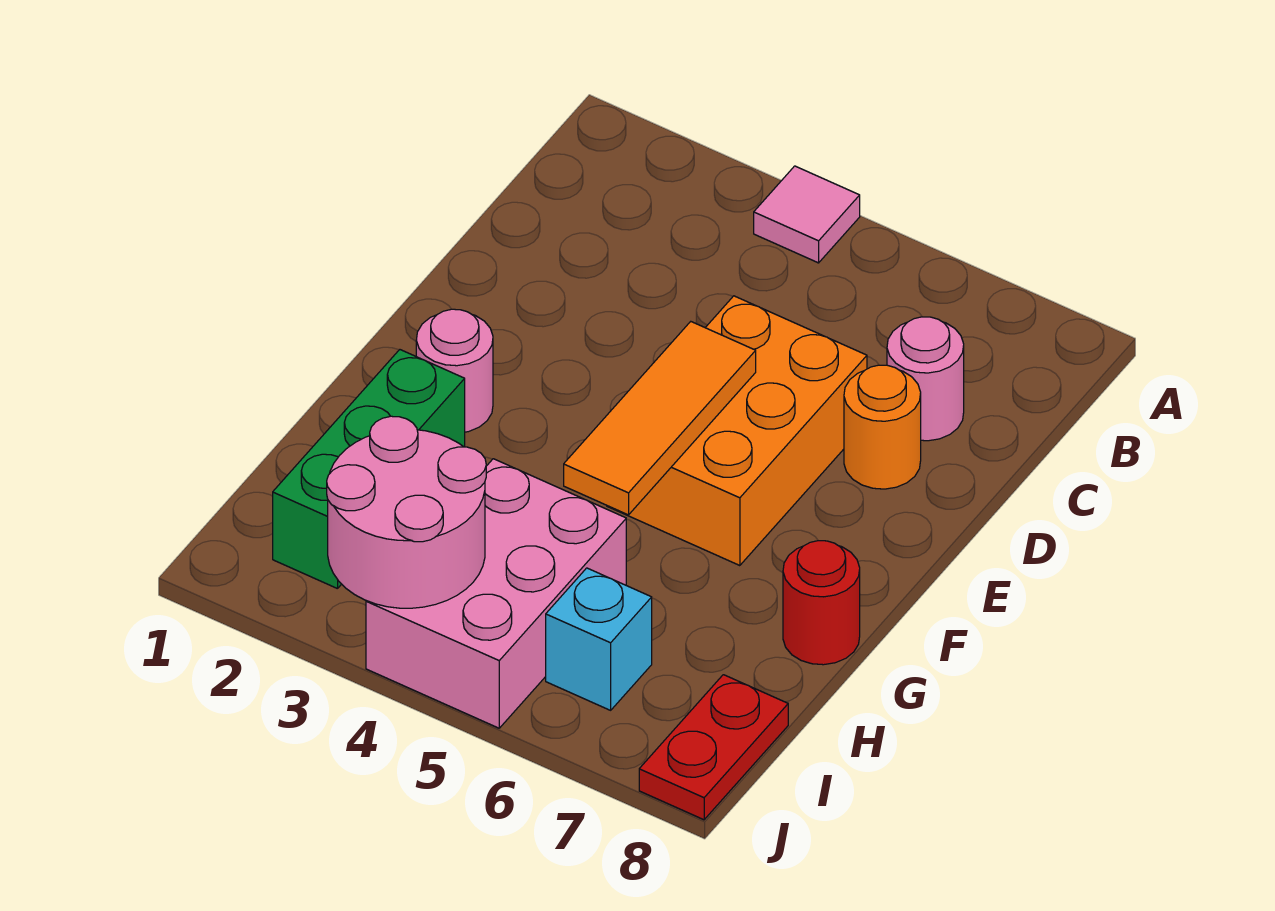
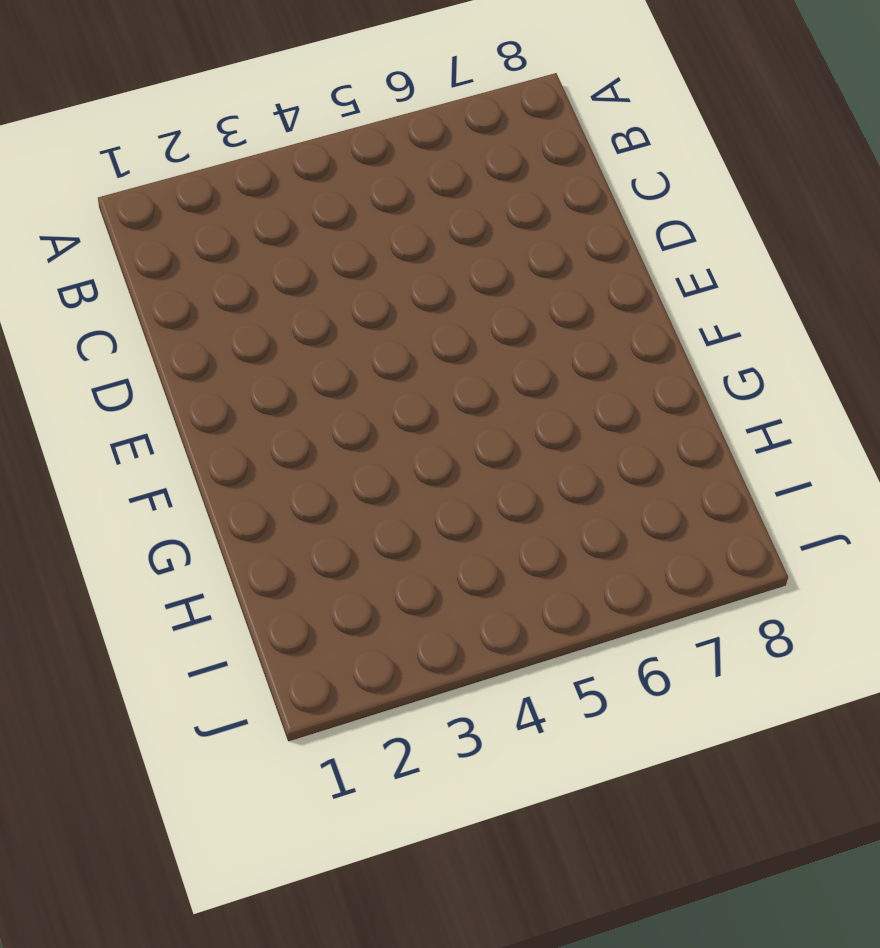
none -> pink 1x1 tile [754,166,860,263]
none -> pink 1x1 round brick [887,317,964,441]
none -> orange 2x3 brick [607,296,867,566]

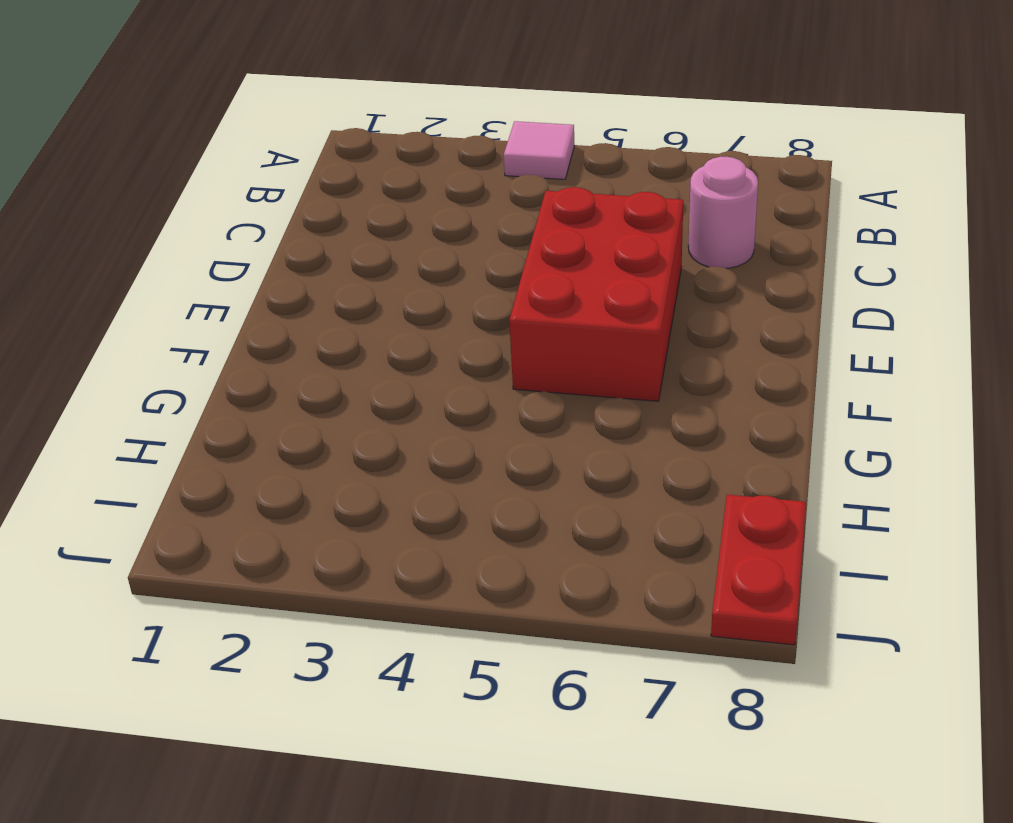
red 2x3 brick [509,187,683,401] -> orange 2x3 brick [607,296,867,566]
none -> orange 1x1 round brick [844,365,921,489]
none -> pink 1x1 round brick [416,309,493,432]
none -> green 1x3 brick [273,350,465,589]

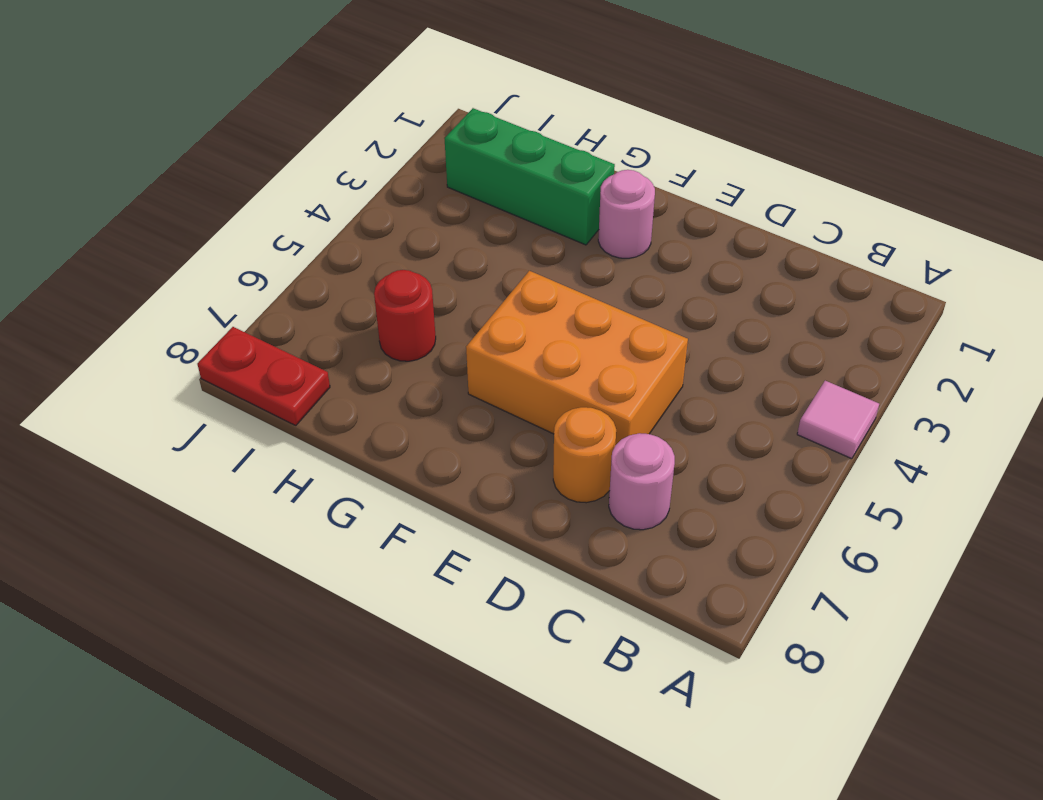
red 1x1 round brick [374,270,436,361] -> red 1x1 round brick moved to [783,541,860,665]
none -> pink 2x3 brick [366,459,626,728]
none -> cyan 1x1 brick [546,568,652,710]
none -> orange 1x3 tile [564,322,756,515]

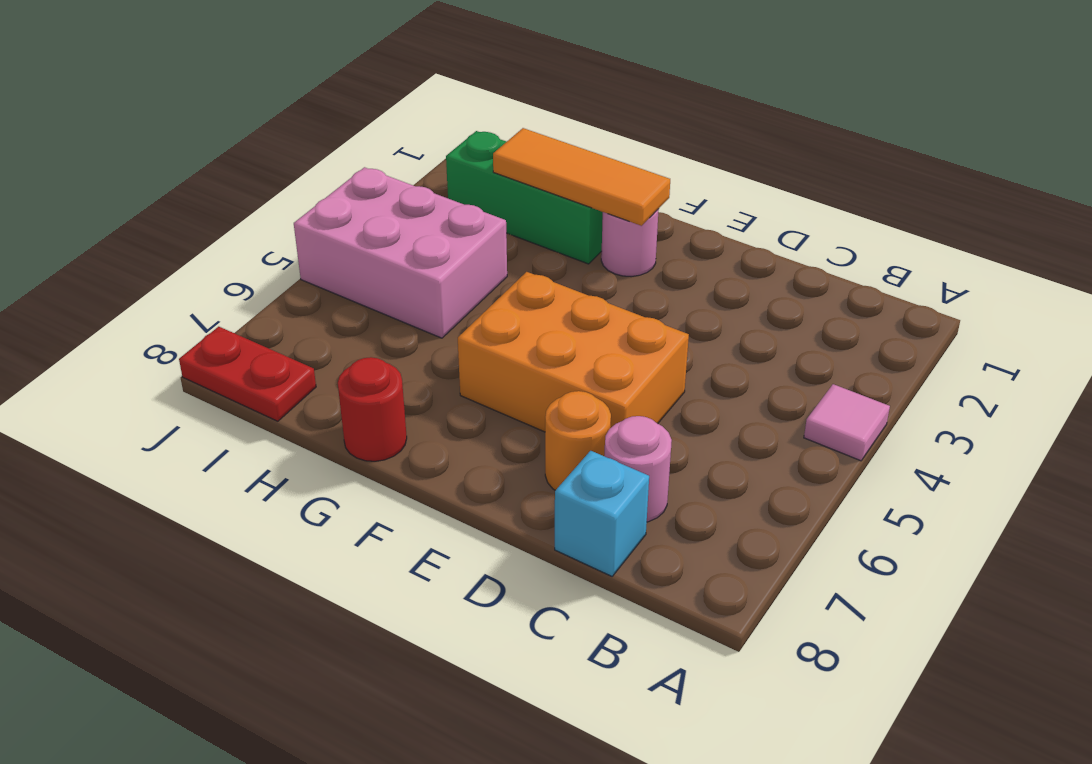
cyan 1x1 brick [555,451,649,576] -> cyan 1x1 brick moved to [546,568,652,710]
orange 1x3 tile [493,128,670,226] -> orange 1x3 tile moved to [564,322,756,515]
none -> pink 2x2 round brick [327,416,486,608]

